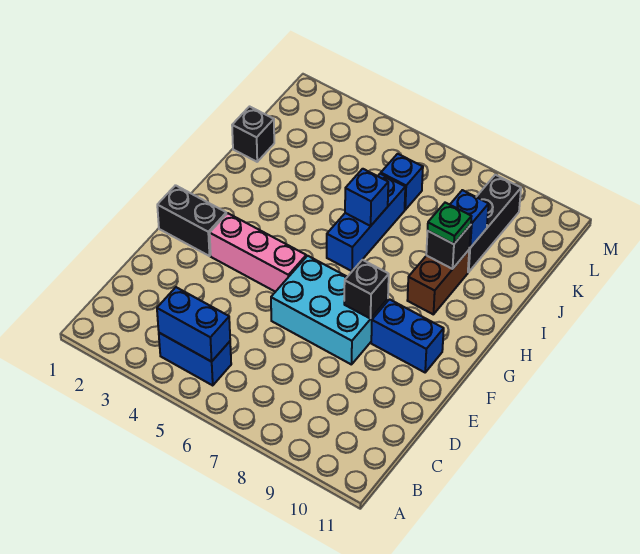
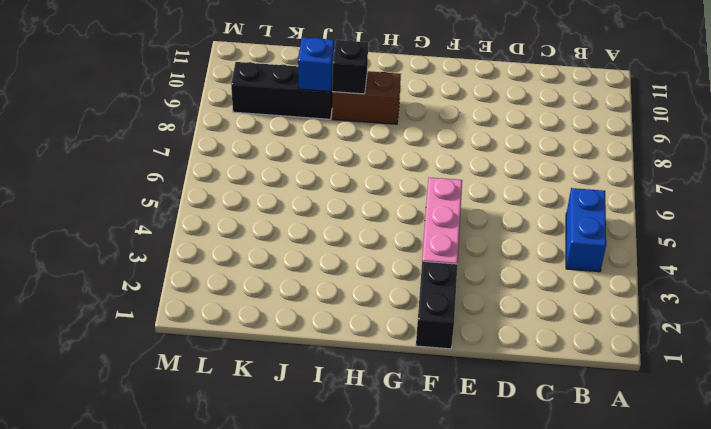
none -> cyan 2x3 brick [271,256,388,365]
none -> blue 1x2 brick [371,299,444,372]
none -> blue 1x3 brick [327,174,405,271]

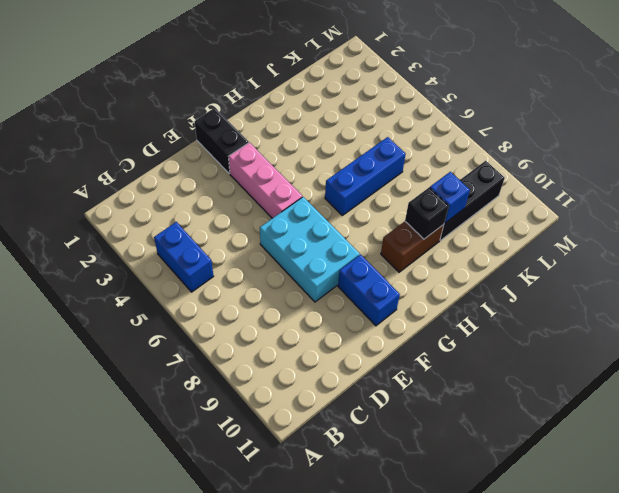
none -> black 1x1 brick [232,107,274,162]
none -> blue 1x1 brick [381,154,423,210]
none -> blue 1x2 brick [157,287,230,362]

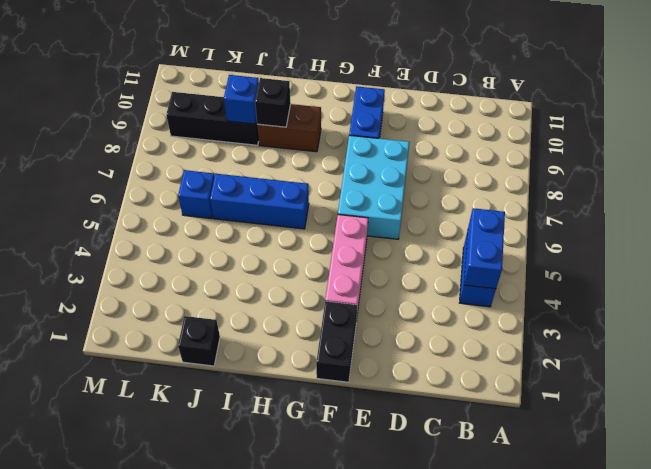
none -> black 1x1 brick [344,260,389,319]
none -> blue 1x1 brick [345,169,388,226]
none -> green 1x1 plate [428,203,472,244]

